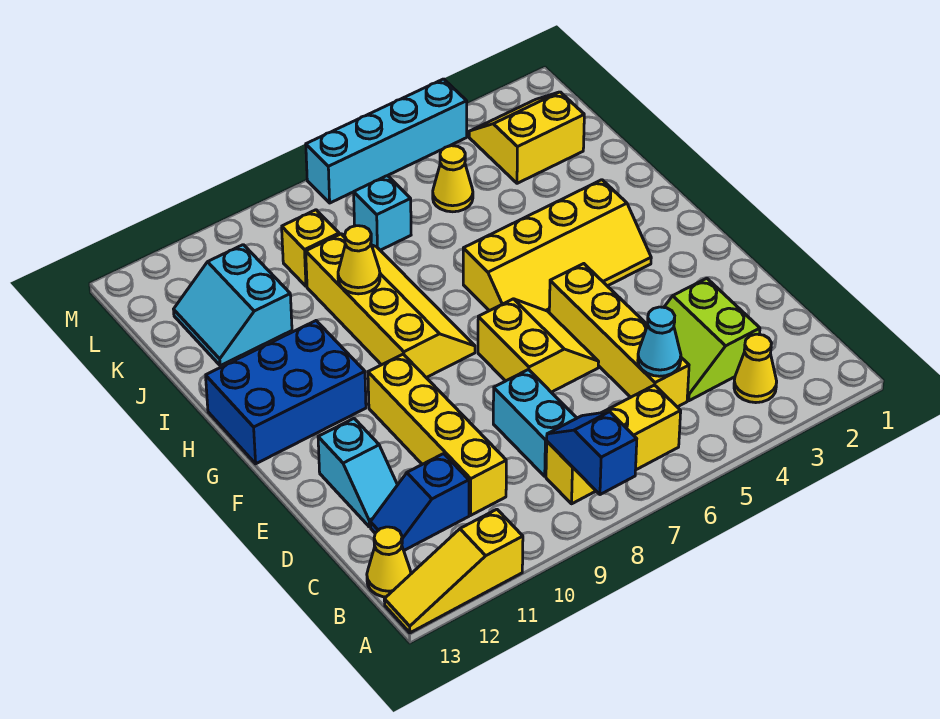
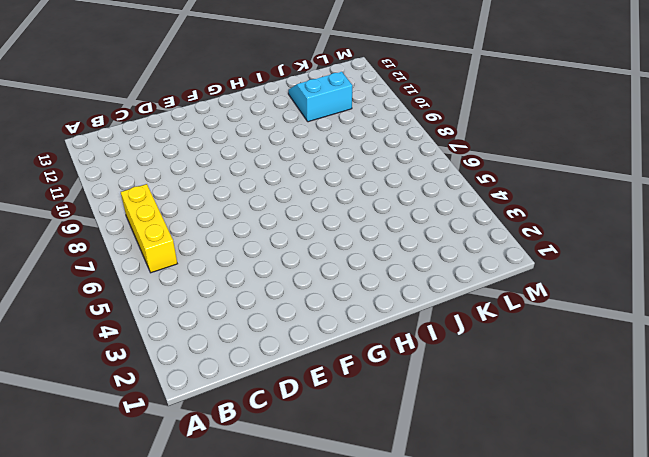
none -> yellow 1x3 slope [384,509,523,633]
none -> yellow 1x1 cone [734,334,777,403]
none -> yellow 1x1 cone [367,527,411,597]

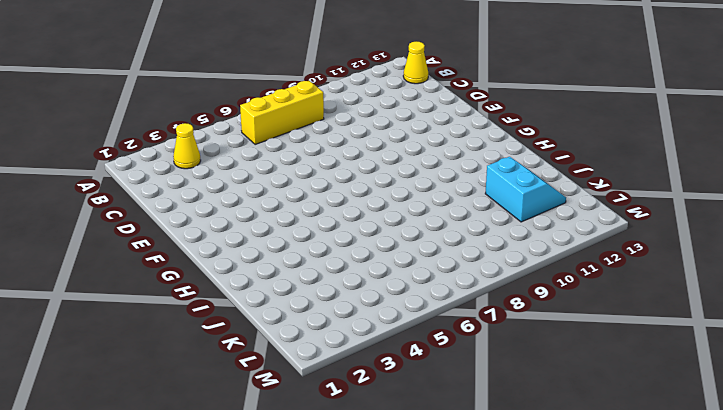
none -> yellow 1x3 slope [384,509,523,633]
none -> lime 2x2 slope [664,278,760,401]
none -> yellow 1x4 brick [549,264,689,407]

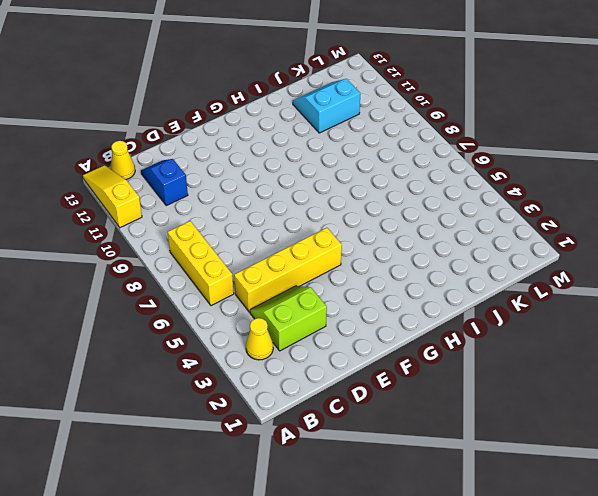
none -> cyan 1x2 brick [493,370,577,476]
none -> yellow 1x4 brick [368,354,506,515]
none -> cyan 1x2 slope [318,419,397,527]

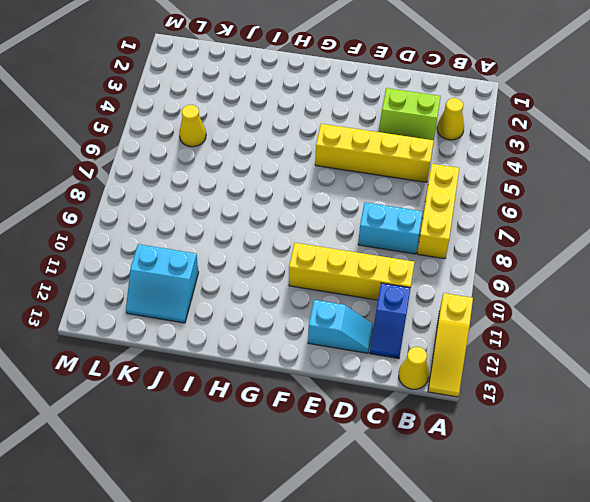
none -> yellow 2x2 slope [478,299,599,392]
none -> yellow 2x4 slope [463,180,651,312]
none -> yellow 2x4 slope [306,234,475,378]

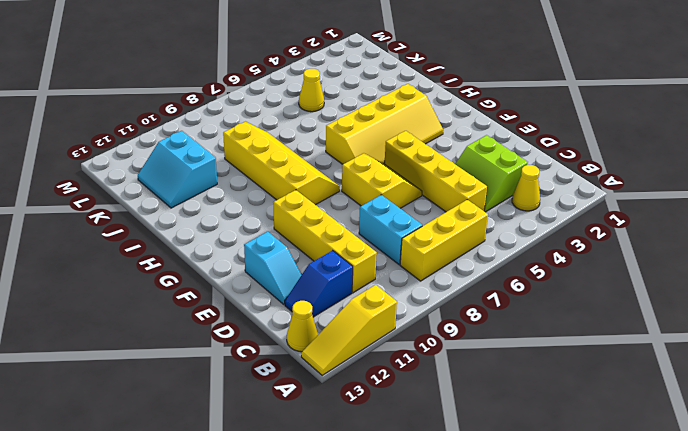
none -> blue 2x3 brick [206,321,366,464]
none -> yellow 2x2 slope [469,92,584,183]
none -> cyan 1x1 brick [354,176,411,250]

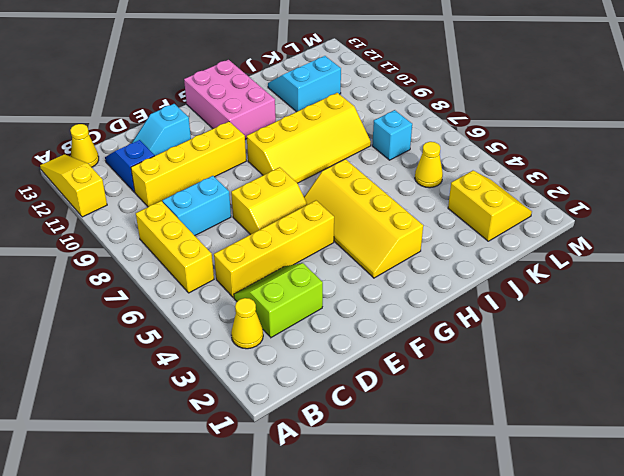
pink 2x3 brick [184,60,276,139] -> blue 2x3 brick [206,321,366,464]
none -> yellow 1x1 brick [282,210,339,286]
none -> cyan 1x4 brick [306,79,467,203]
none -> blue 1x2 slope [547,412,637,495]

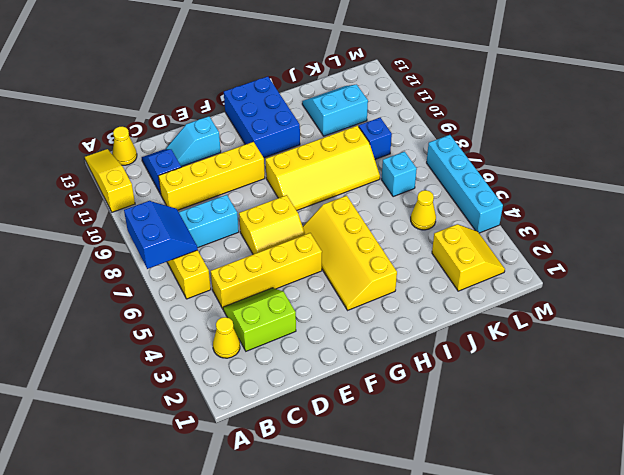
blue 2x2 slope [124,201,198,269] -> blue 1x2 slope [547,412,637,495]
blue 1x1 brick [359,118,392,159] -> yellow 1x1 brick [282,210,339,286]
none -> cyan 1x1 cone [638,307,681,376]
none -> yellow 1x1 cone [338,226,380,294]

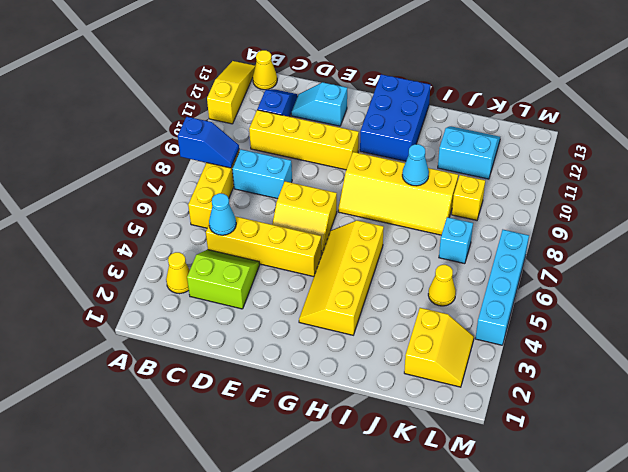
cyan 1x1 cone [402,144,429,186] -> yellow 1x1 cone [338,226,380,294]

